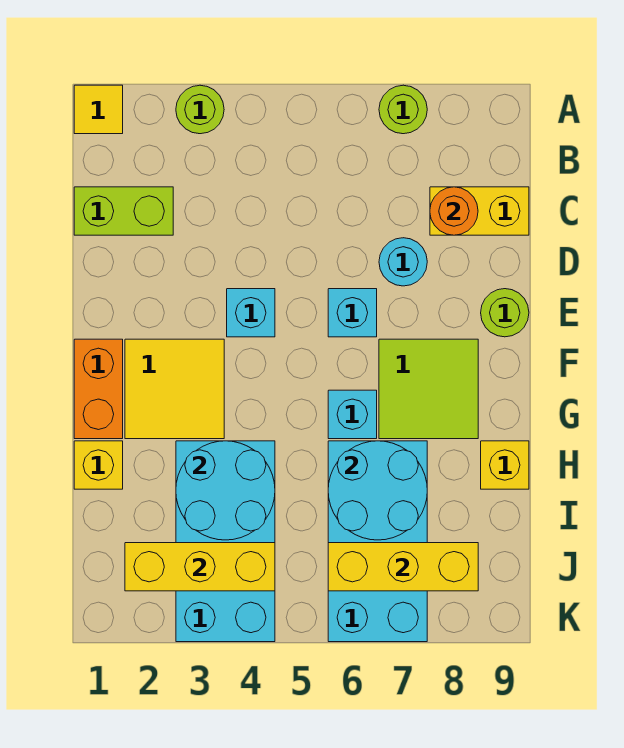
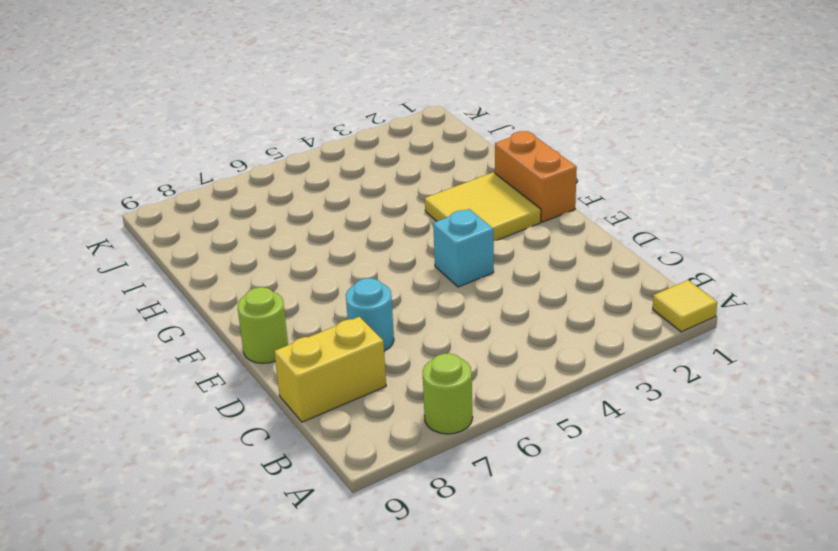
none -> lime 1x1 round brick [176,85,224,134]
none -> lime 1x2 brick [74,187,173,235]
none -> cyan 1x1 brick [328,289,377,337]

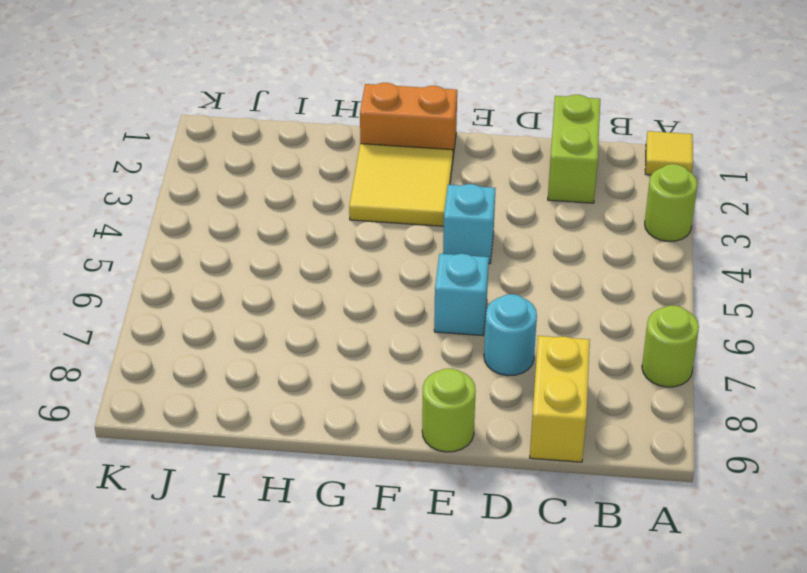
none -> lime 2x2 tile [379,339,478,439]
none -> cyan 1x1 brick [328,390,377,439]
none -> yellow 1x1 brick [74,441,123,489]

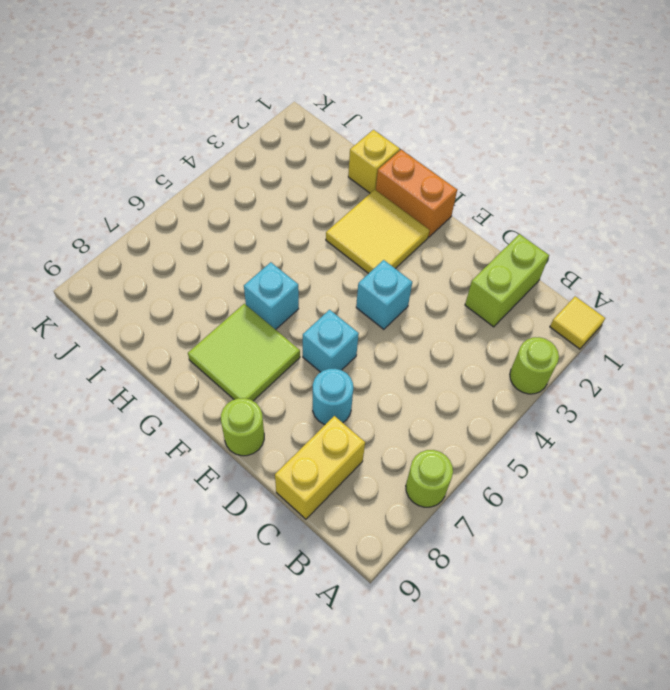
none -> cyan 2x4 brick [176,441,275,642]
none -> cyan 2x4 brick [328,441,427,642]
none -> yellow 1x1 brick [481,441,529,489]

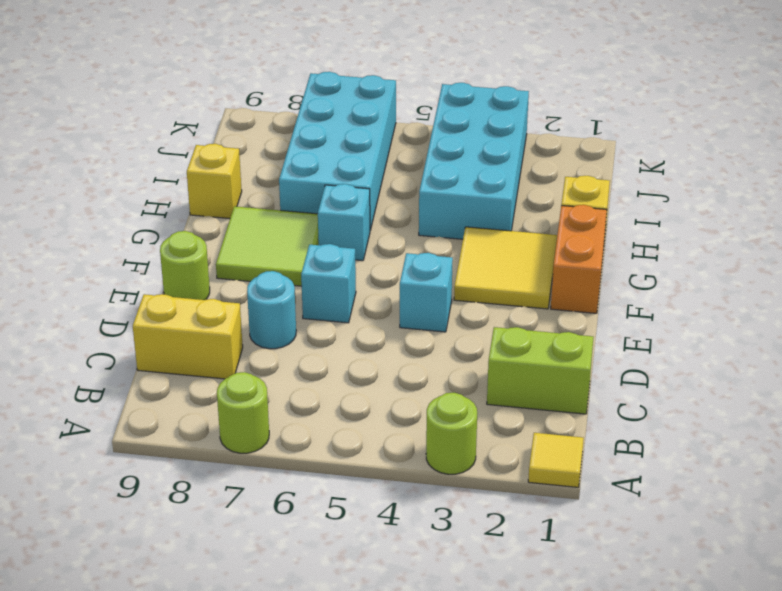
none -> orange 1x1 round brick [430,187,478,235]
none -> cyan 2x2 round brick [176,441,275,540]
none -> cyan 2x2 round brick [328,441,427,540]

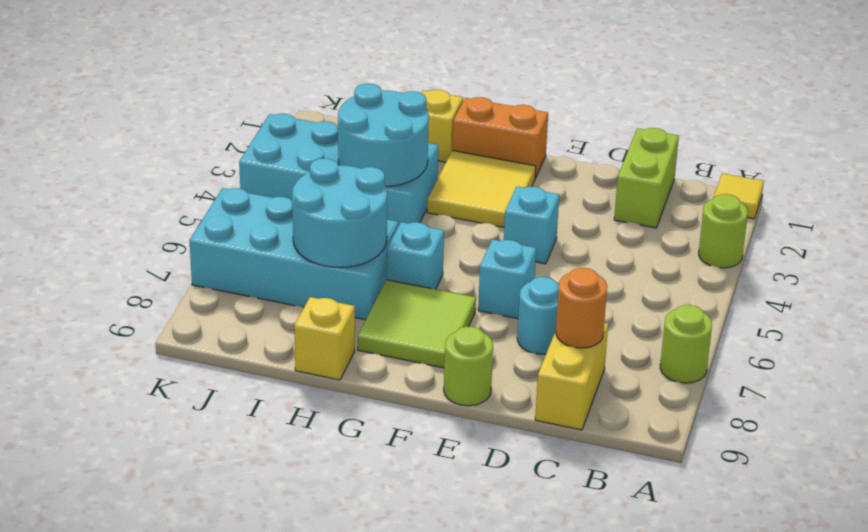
none -> yellow 1x3 brick [125,543,275,591]
none -> yellow 1x3 brick [328,543,478,591]

